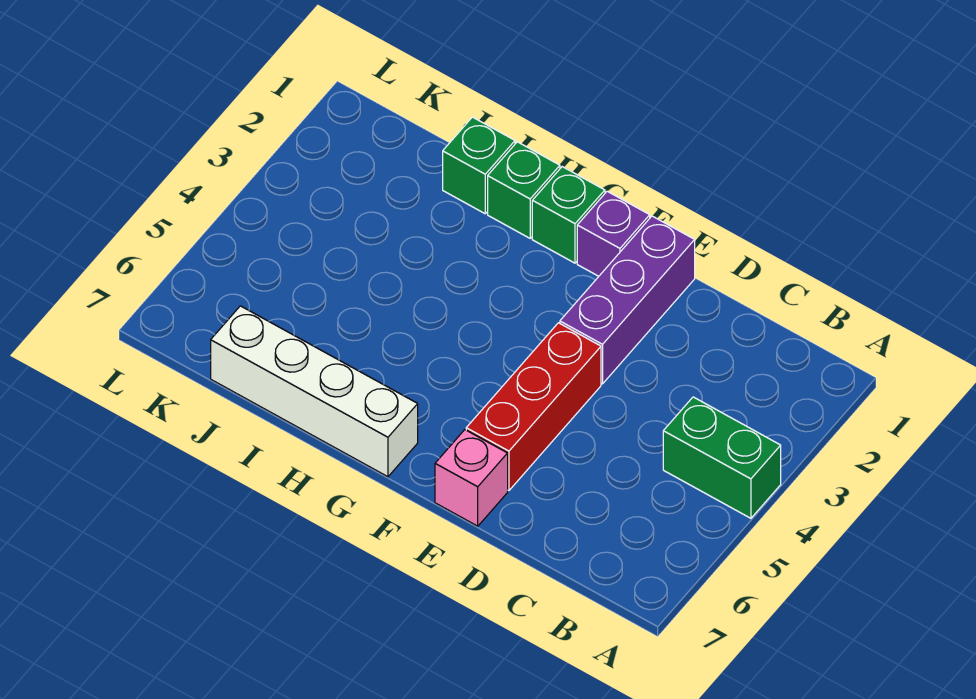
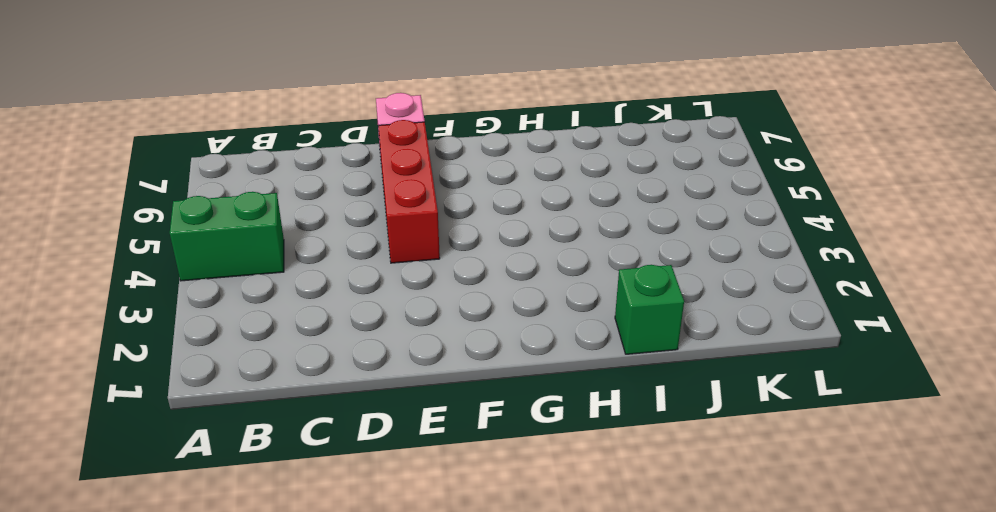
none -> purple 1x3 brick [560,216,695,384]
none -> purple 1x1 brick [577,191,650,276]

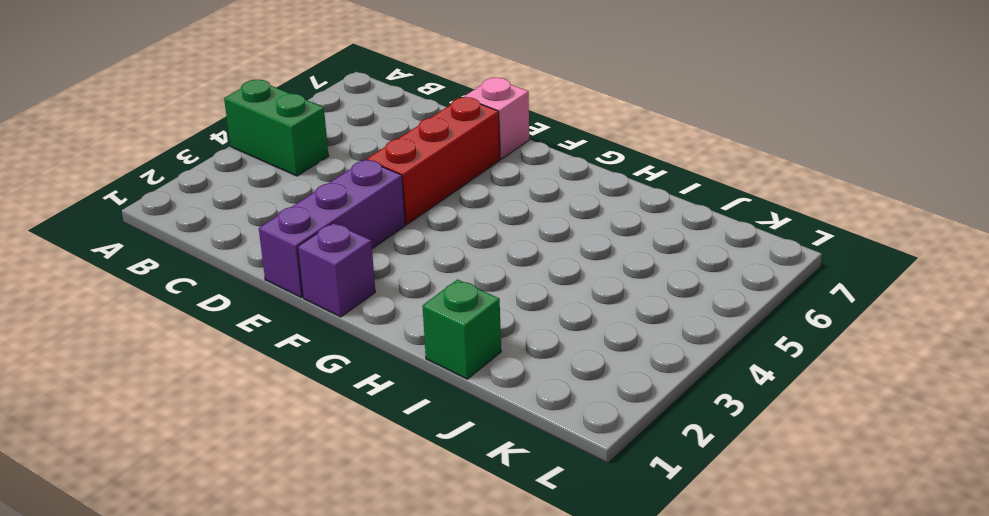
none -> green 1x1 brick [532,167,605,263]
none -> white 1x4 brick [211,306,418,477]

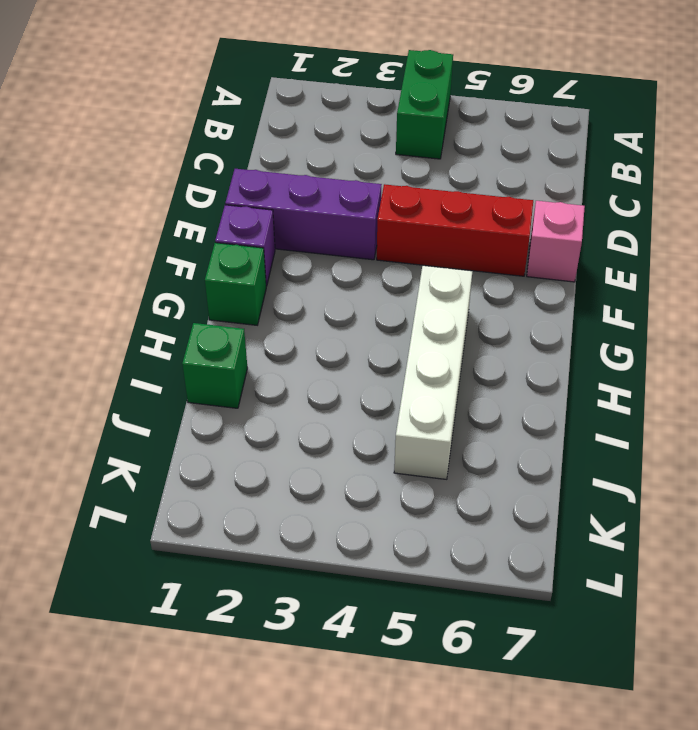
white 1x4 brick [394,266,472,479] -> white 1x4 brick moved to [211,306,418,477]
none -> green 1x1 brick [488,142,560,238]

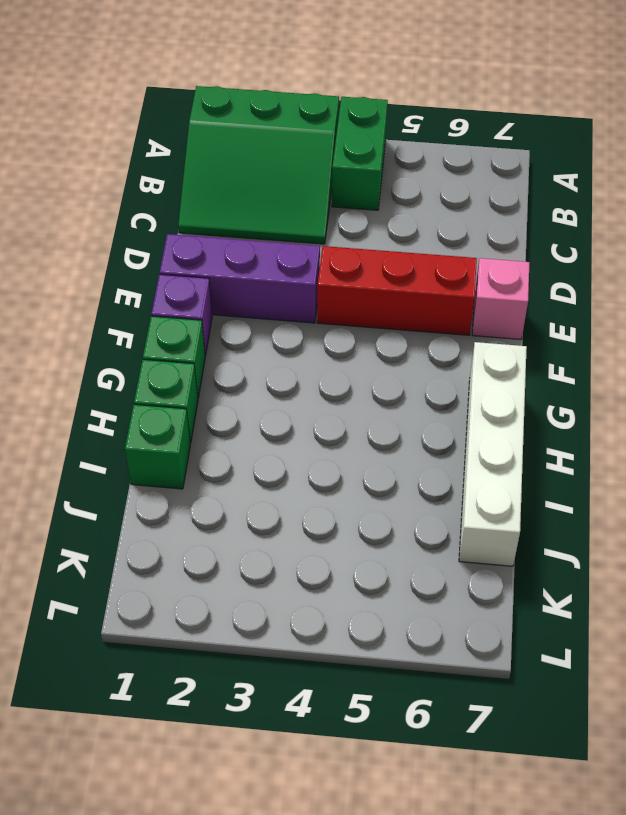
green 3x3 slope [178,86,339,244] -> none

